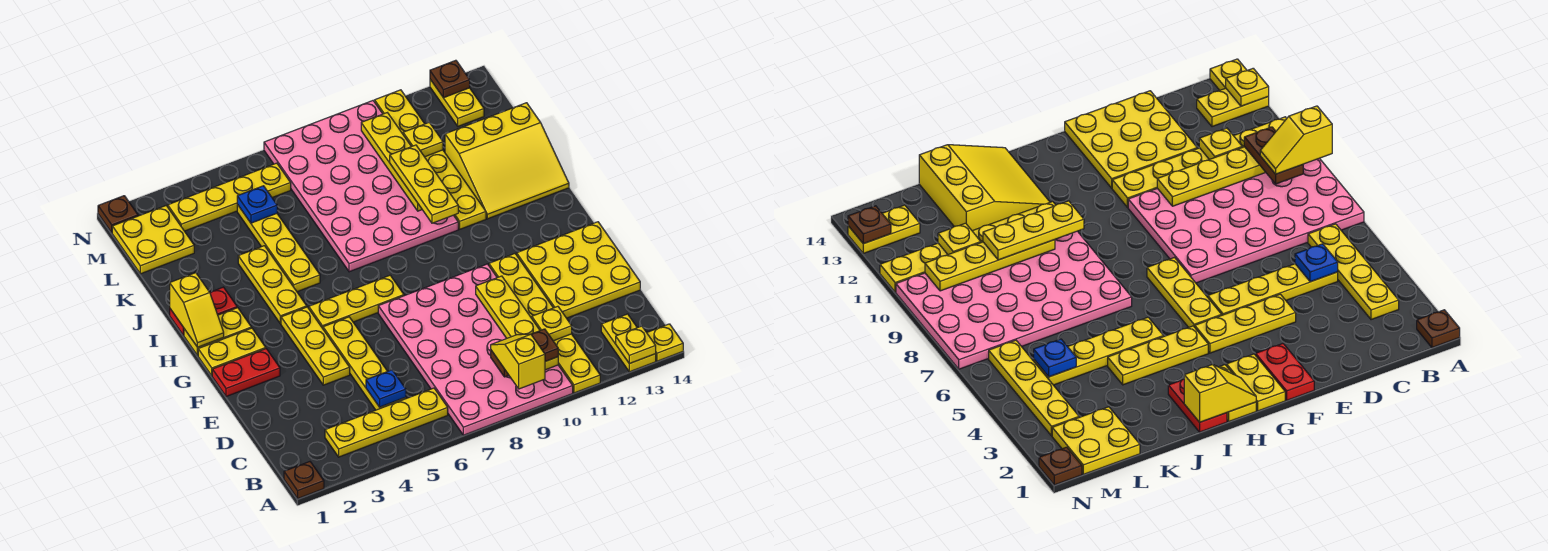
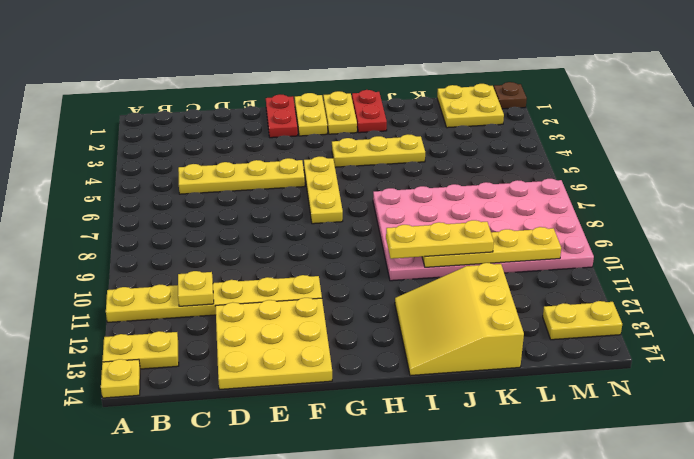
none -> brown 1x1 plate [284,462,324,499]
none -> pink 4x6 plate [378,264,573,435]
none -> yellow 1x4 plate [325,388,448,457]
none -> yellow 1x3 plate [281,307,350,385]

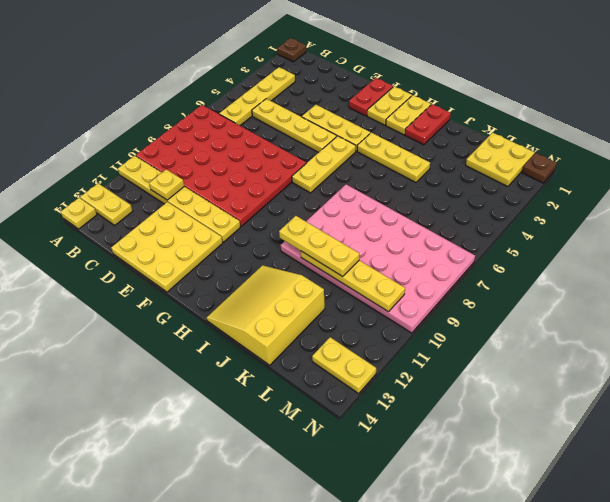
red 4x6 plate [136,105,306,226] -> pink 4x6 plate [378,264,573,435]
none -> yellow 1x4 plate [237,205,320,292]
none -> yellow 1x6 plate [375,90,486,229]
none -> yellow 1x4 plate [168,163,291,231]
none -> yellow 1x1 plate [616,326,656,364]

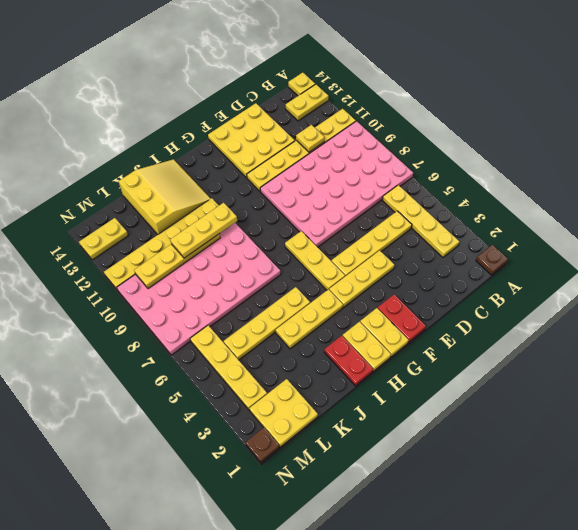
none -> yellow 1x1 plate [616,326,656,364]
none -> yellow 1x4 plate [476,276,558,370]
none -> blue 1x1 plate [366,370,406,407]
none -> yellow 1x2 slope [170,273,224,347]

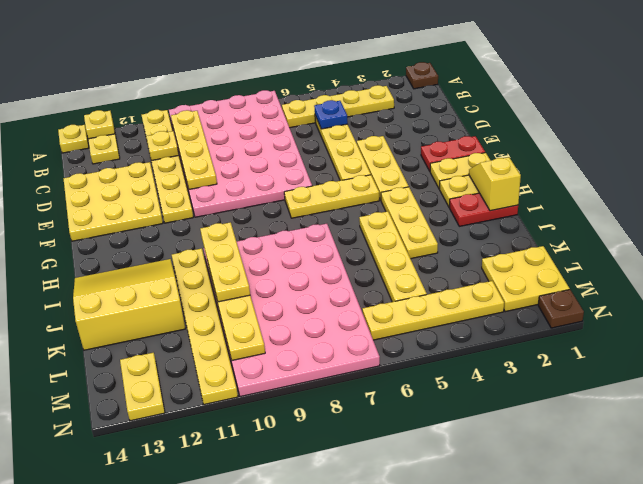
none -> blue 1x1 plate [237,186,277,223]
none -> yellow 1x1 plate [403,122,443,157]
none -> brown 1x1 plate [430,60,470,98]
none -> brown 1x2 plate [491,329,558,377]

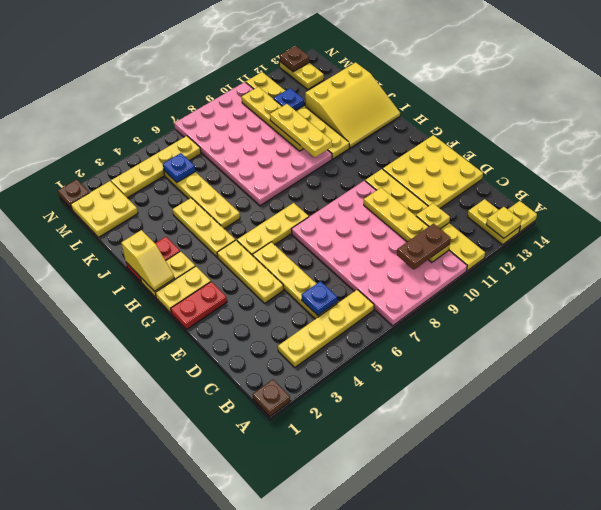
blue 1x1 plate [274,88,304,111] -> yellow 1x1 plate [403,122,443,157]
none -> yellow 1x2 slope [491,334,545,389]

